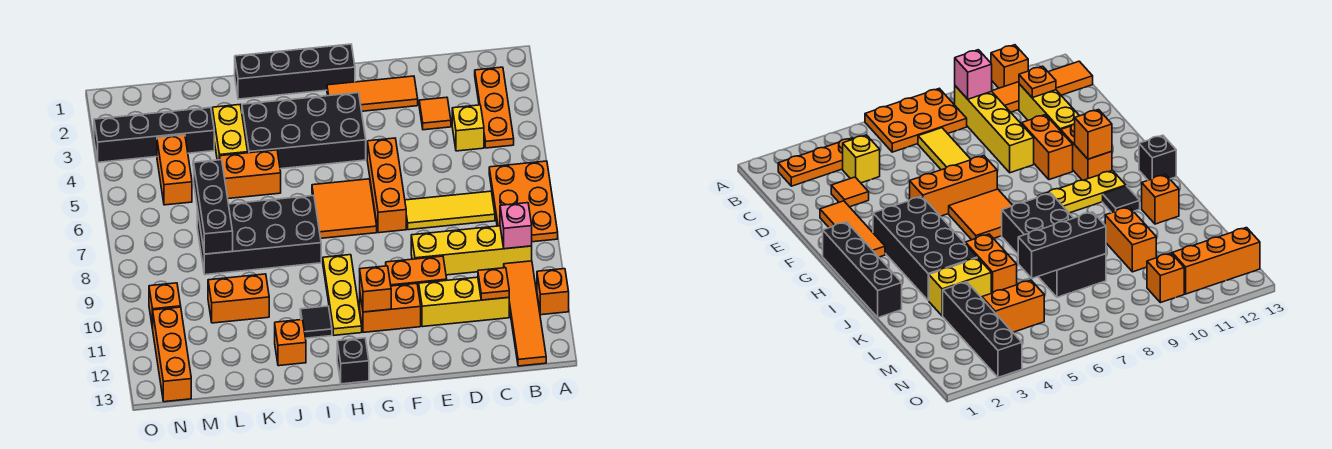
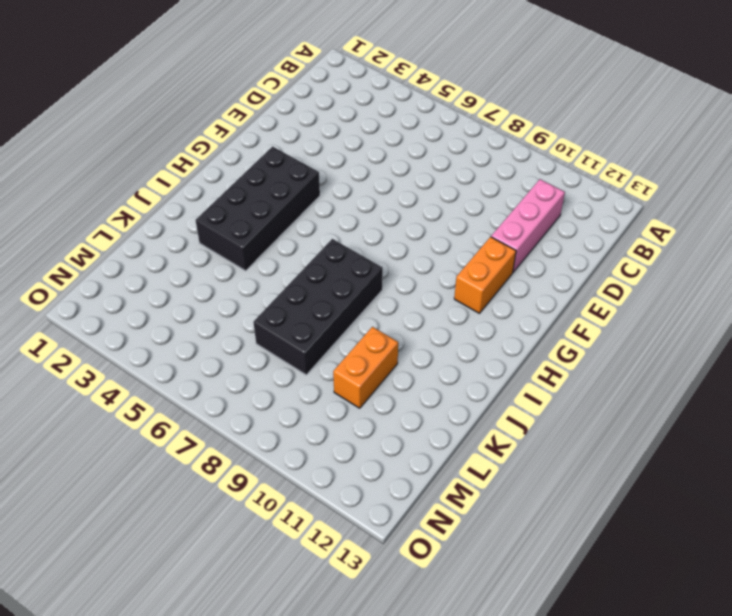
pink 1x3 brick [491,179,565,272] -> yellow 1x3 brick [419,277,509,327]
none -> orange 2x3 plate [489,161,558,242]
none -> orange 1x1 brick [537,269,569,315]
none -> orange 1x3 plate [475,67,514,148]
none -> yellow 1x4 brick [411,226,532,275]

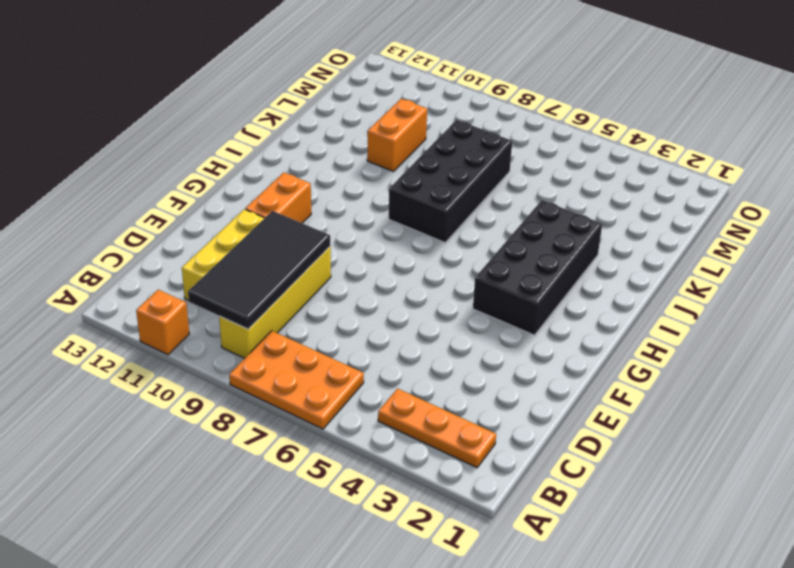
black 2x4 tile [188,211,330,329] -> pink 1x1 brick [500,203,532,249]
none -> orange 1x4 tile [504,261,546,366]
none -> yellow 1x1 brick [452,105,484,151]
none -> yellow 1x3 tile [405,191,495,230]
none -> orange 1x1 tile [419,97,451,130]

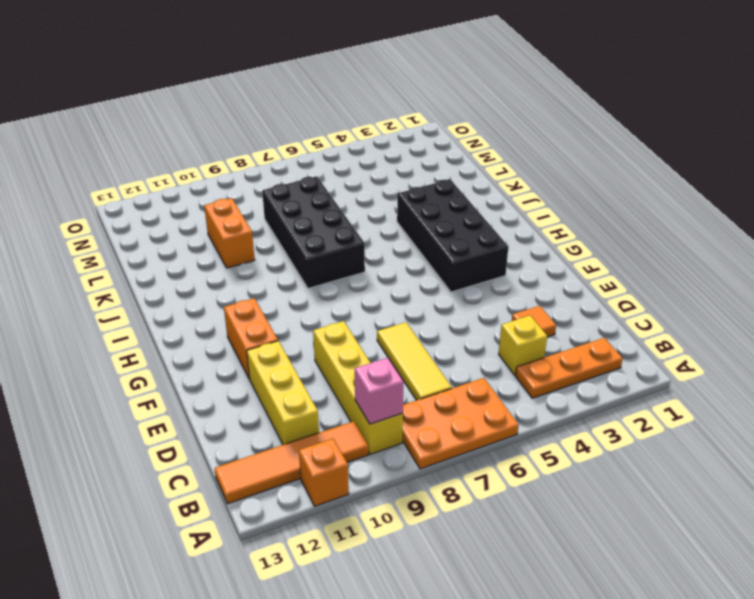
none -> orange 1x3 tile [327,76,418,111]
none -> orange 1x2 brick [386,256,447,291]
none -> orange 1x3 brick [367,138,406,233]
none -> black 1x4 brick [235,44,355,99]

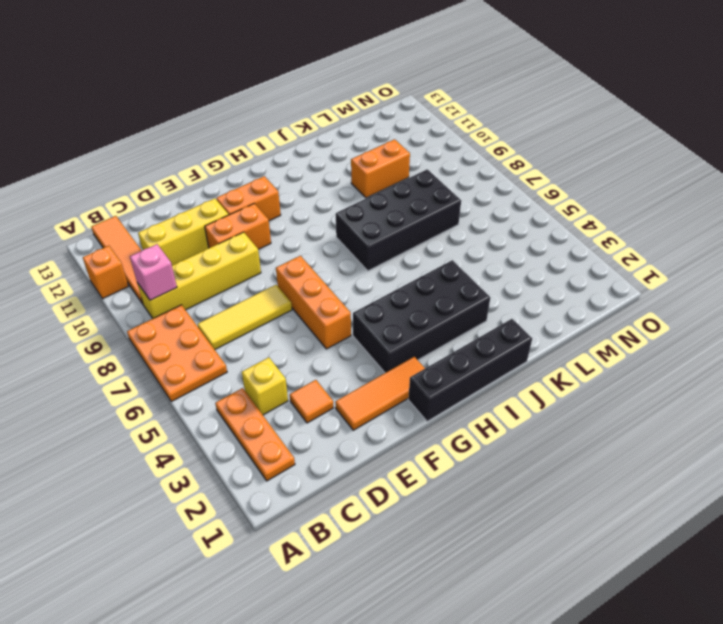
none -> orange 2x2 tile [312,179,377,238]
none -> yellow 1x3 plate [323,255,362,335]
none -> black 1x1 brick [337,338,369,384]
none -> black 1x1 tile [300,306,332,338]

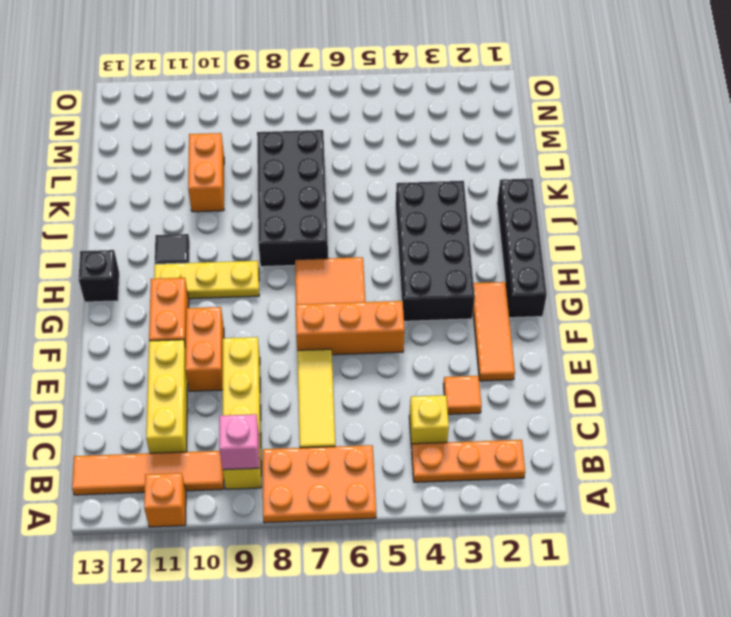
none -> orange 1x2 brick [220,150,281,199]
none -> orange 1x1 brick [275,320,306,366]
none -> yellow 1x2 brick [212,105,248,160]
none -> black 1x4 brick [94,107,214,162]

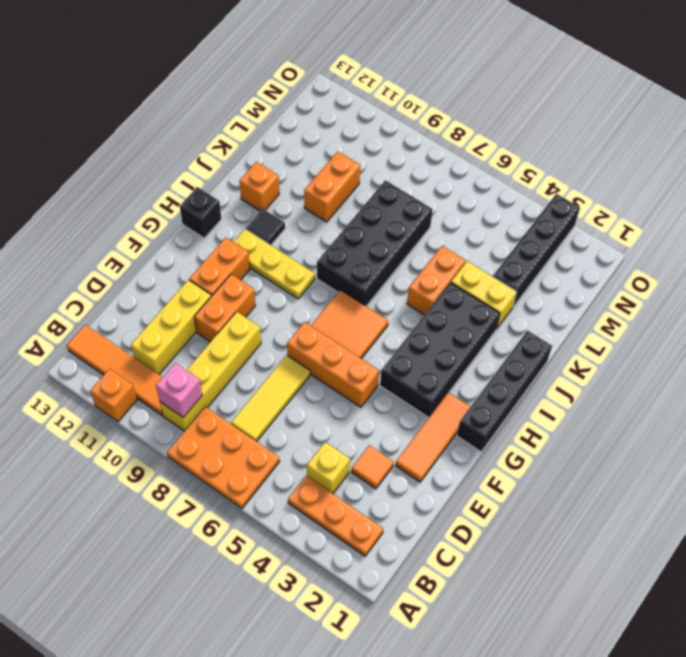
none -> orange 1x2 brick [157,135,192,205]
none -> orange 1x1 brick [149,283,181,329]
none -> orange 1x3 brick [153,307,191,402]
none -> orange 1x1 plate [478,268,509,300]

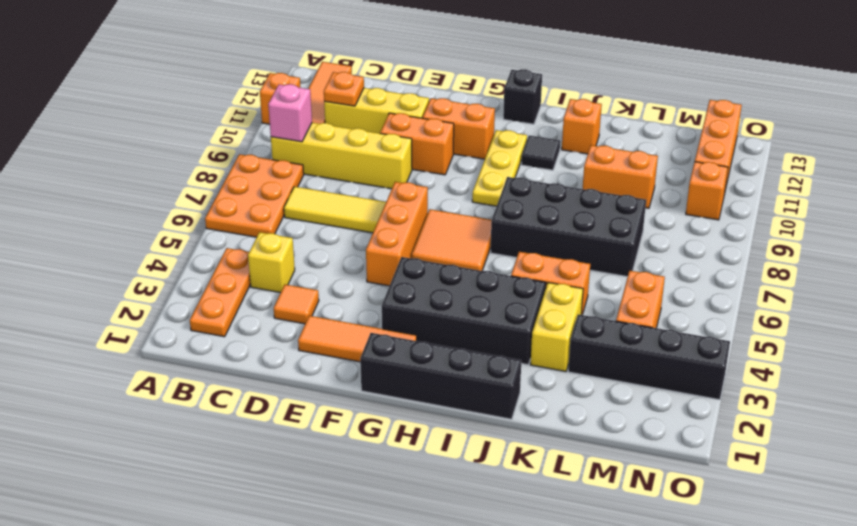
none -> orange 1x1 brick [360,266,391,312]
none -> black 1x3 brick [194,160,233,254]

